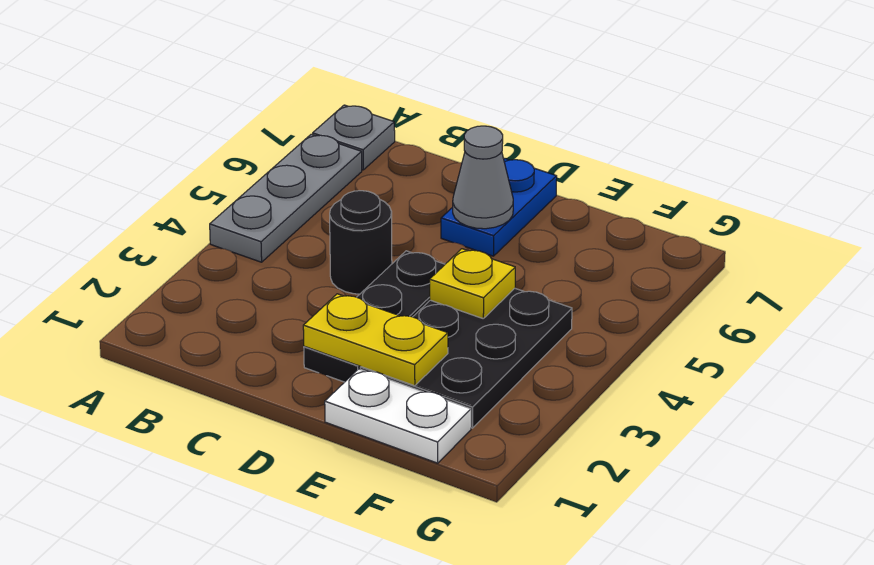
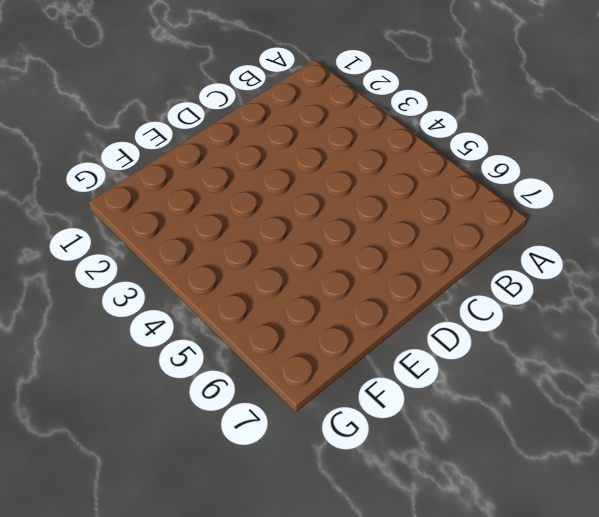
none -> grey 1x3 plate [210,134,362,262]
none -> grey 1x1 plate [313,105,395,170]

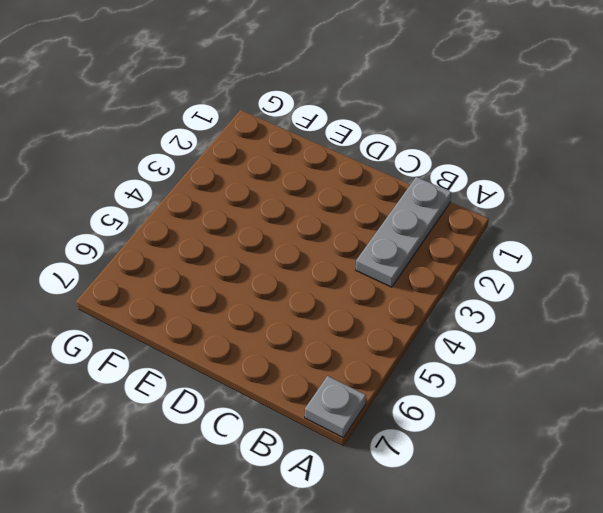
grey 1x3 plate [356,177,451,287] -> grey 1x3 plate moved to [210,134,362,262]
none -> black 1x1 round brick [330,191,392,294]
none -> black 1x3 plate [304,251,445,382]

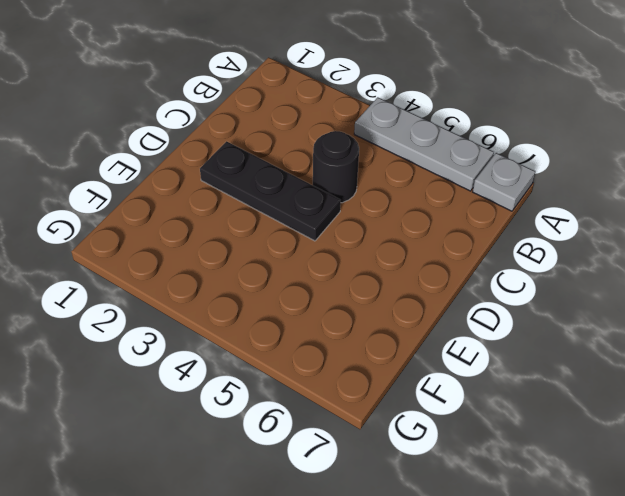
none -> blue 1x2 plate [441,158,557,256]
none -> white 1x2 plate [325,369,471,463]

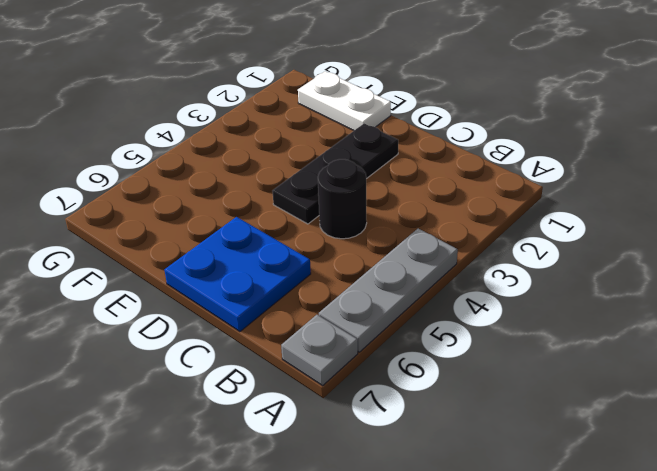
blue 2x2 plate [164,217,311,332] -> blue 1x2 plate [441,158,557,256]
none -> black 2x3 plate [360,288,572,428]
none -> yellow 1x2 plate [303,294,448,386]

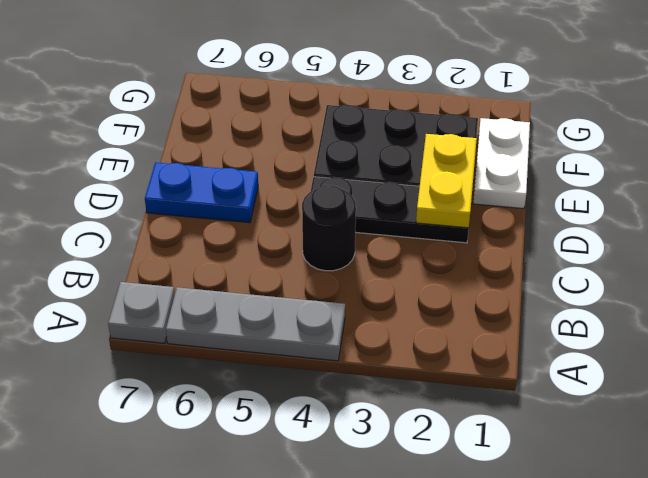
none -> grey 1x1 cone [453,126,513,229]
none -> yellow 1x1 plate [430,249,515,318]

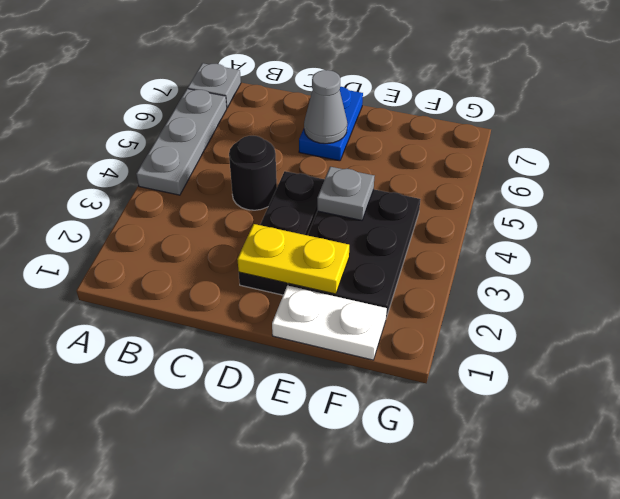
grey 1x1 plate [317,167,374,220] -> yellow 1x1 plate [430,249,515,318]

